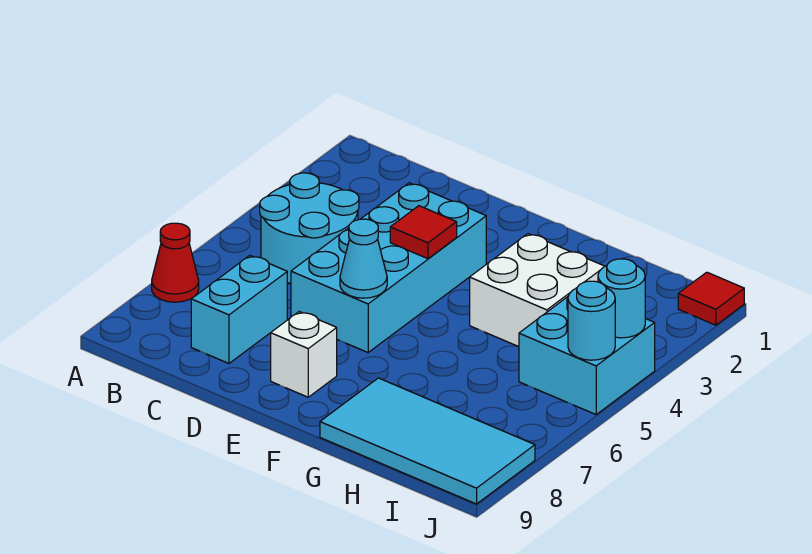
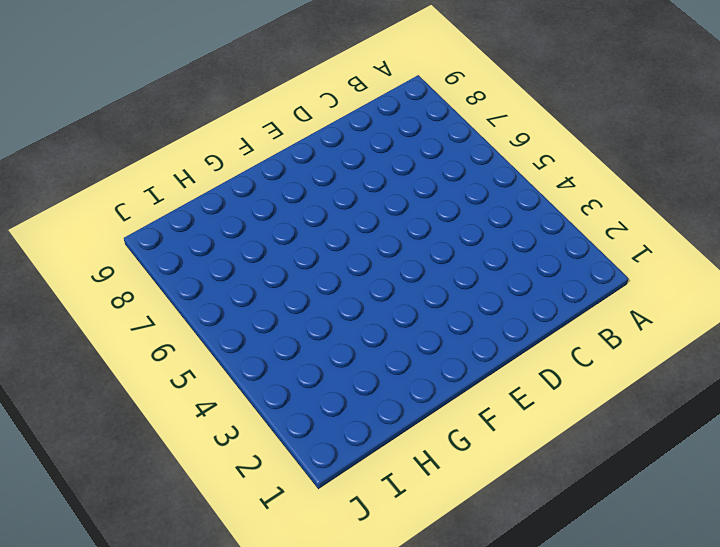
none -> red 1x1 cone [152,223,199,302]
none -> cyan 2x2 round brick [260,173,359,283]
none -> cyan 1x2 brick [191,256,287,363]

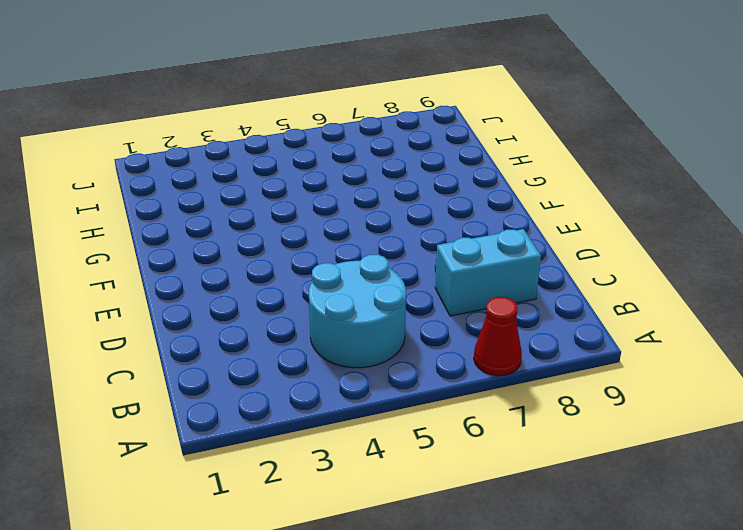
none -> cyan 2x4 brick [291,183,486,352]
none -> white 1x1 brick [271,312,337,397]
none -> white 2x2 brick [470,234,605,347]

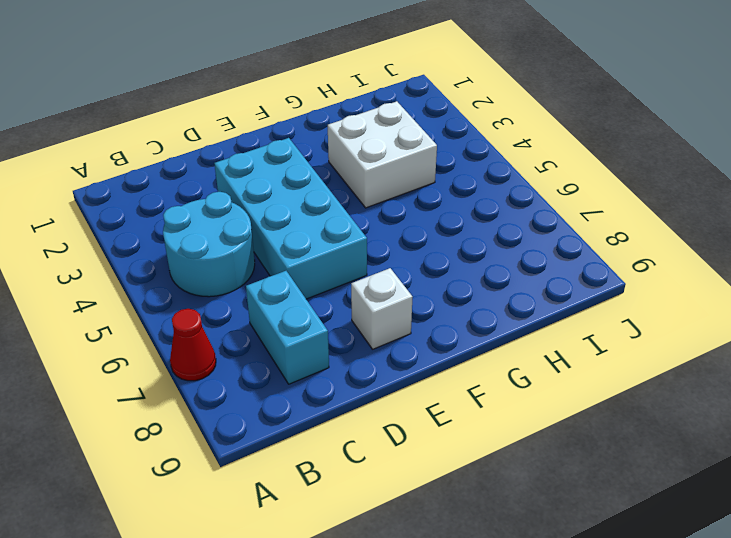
none -> cyan 2x4 tile [320,378,535,504]
none -> cyan 2x2 brick [519,297,655,414]
none -> red 1x1 tile [678,272,744,325]

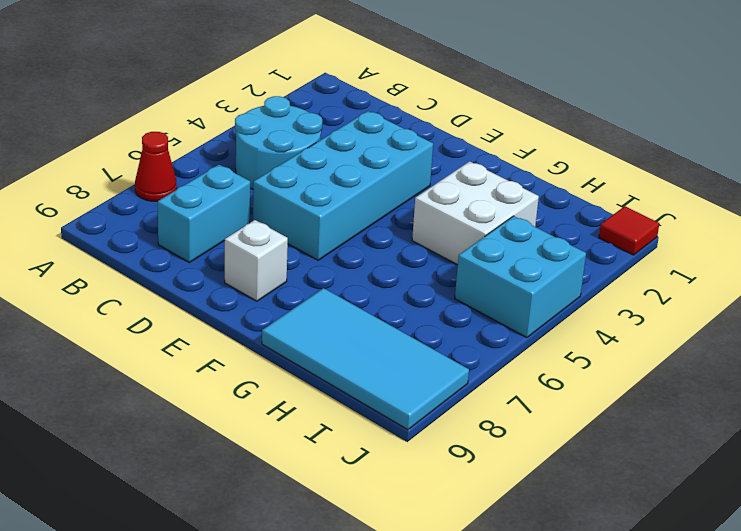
none -> red 1x1 tile [390,206,457,259]
none -> cyan 1x1 cone [340,219,387,298]
none -> cyan 1x1 round brick [598,259,645,338]

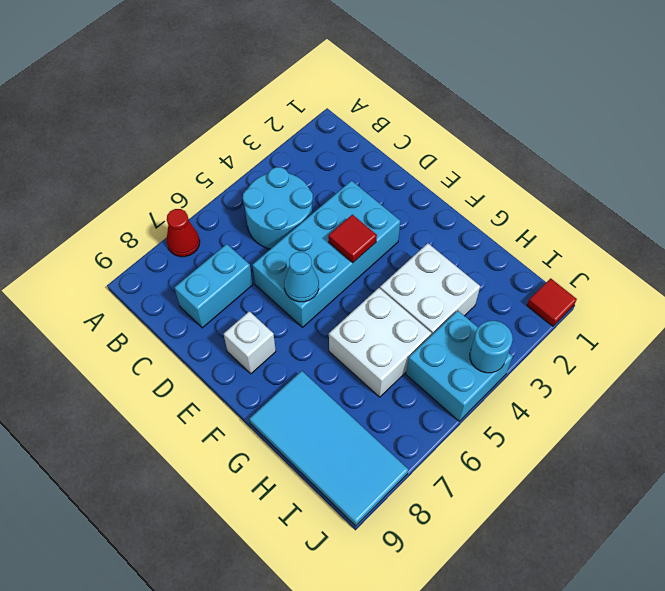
white 2x2 brick [329,288,431,397] -> none
none -> cyan 1x1 round brick [568,281,615,360]

